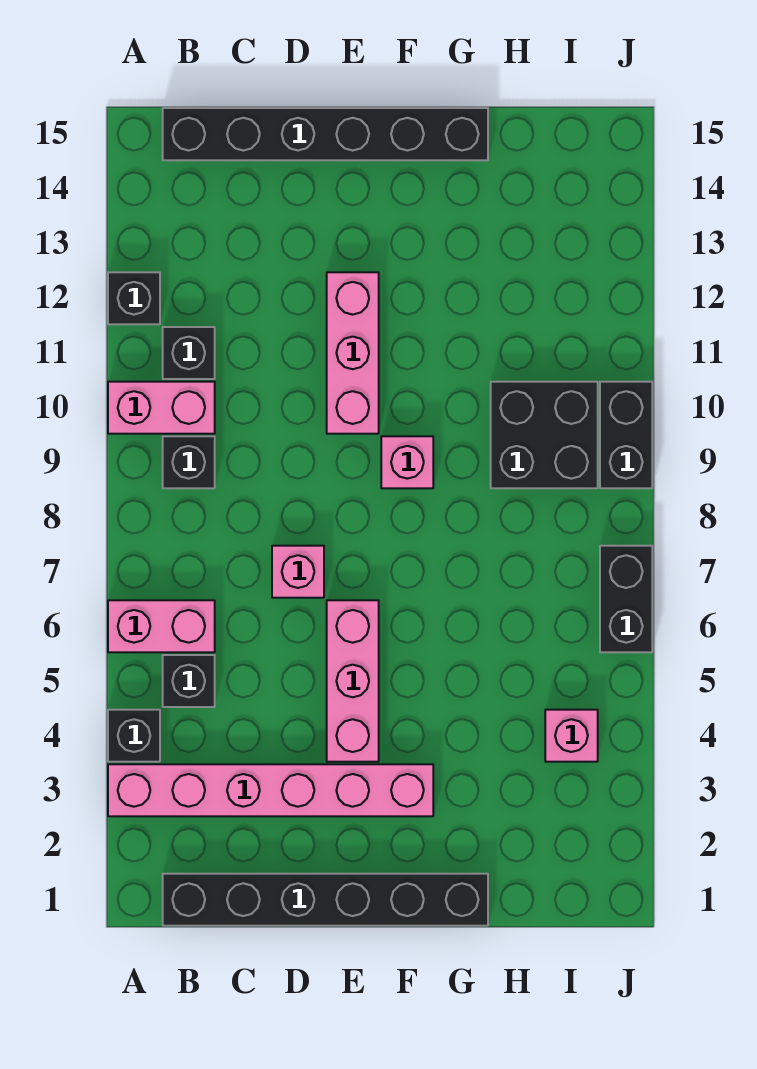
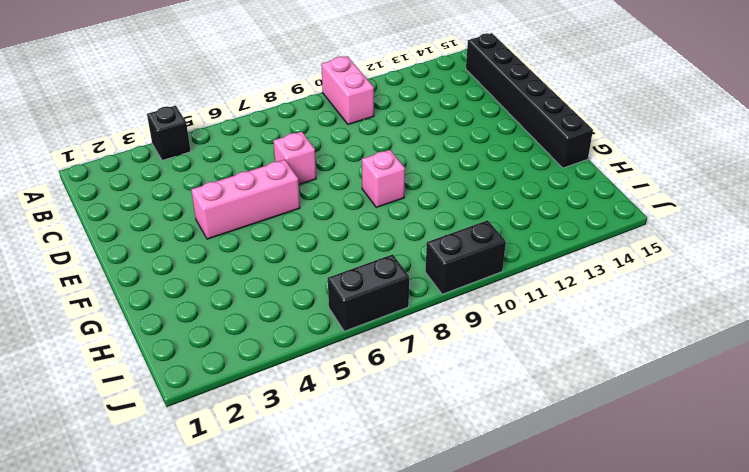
none -> pink 1x6 brick [108,764,433,816]
none -> pink 1x2 brick [108,600,215,652]
none -> black 1x1 brick [108,272,160,324]

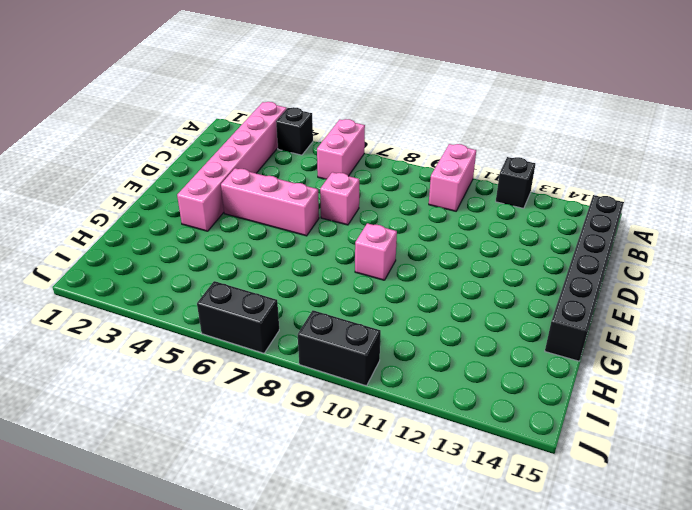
none -> black 1x6 brick [163,874,488,926]
none -> black 1x1 brick [163,655,215,707]
none -> black 1x1 brick [163,436,215,488]

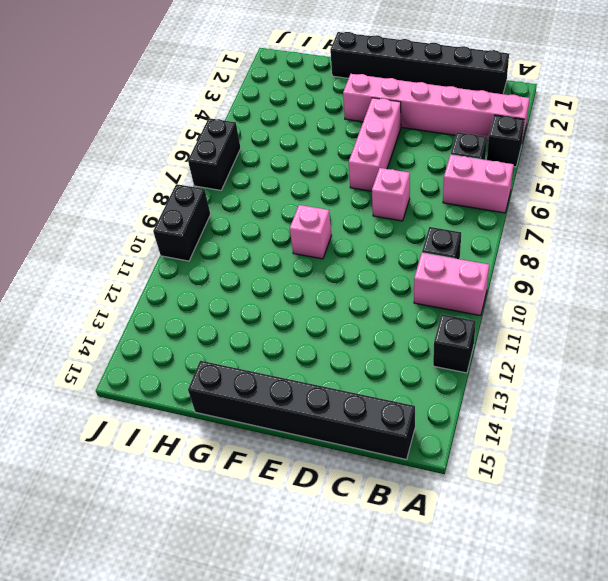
none -> black 1x1 brick [163,327,215,379]
none -> pink 1x3 brick [327,272,379,434]
none -> black 2x2 brick [491,382,598,488]

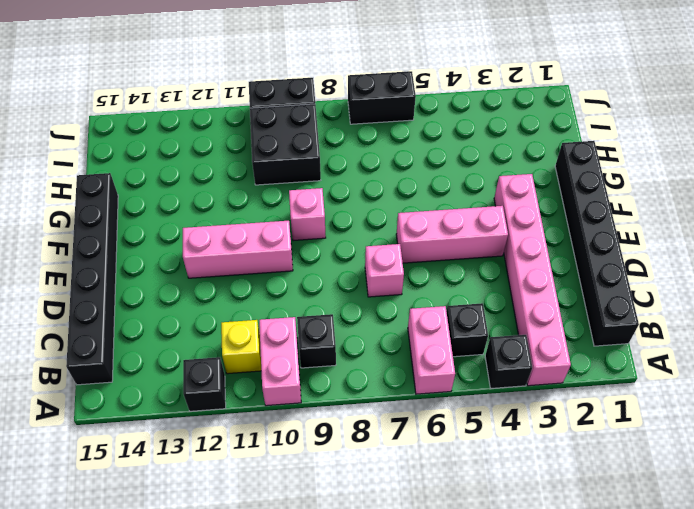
yellow 1x1 brick [221,320,261,374] -> black 1x1 brick [163,327,215,379]
none -> pink 1x1 brick [545,710,598,762]

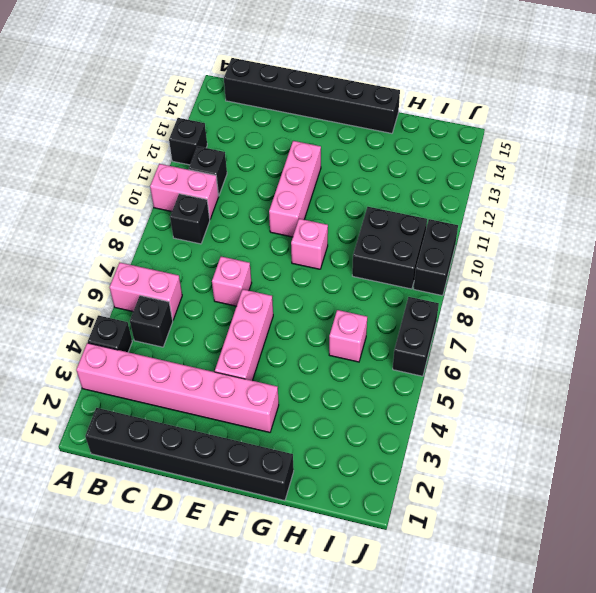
pink 1x1 brick [329,310,367,362] -> pink 1x1 brick moved to [545,710,598,762]

